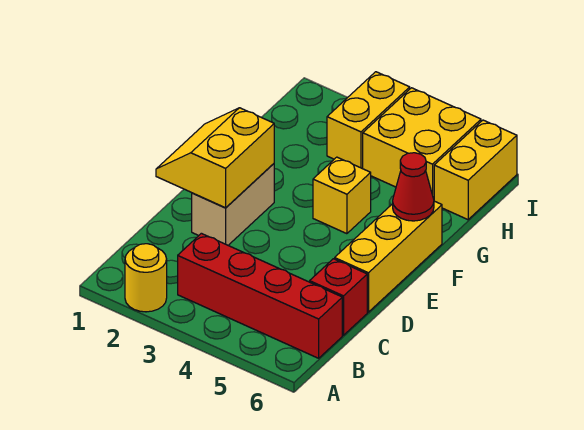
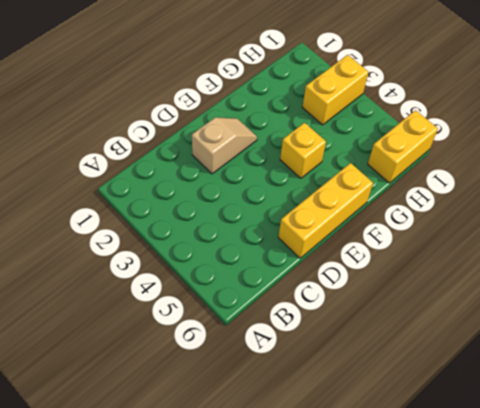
tan 1x2 slope [192,117,257,174] -> tan 1x2 brick [192,164,274,245]
none -> yellow 1x1 round brick [125,244,167,312]
none -> red 1x4 brick [178,233,342,358]

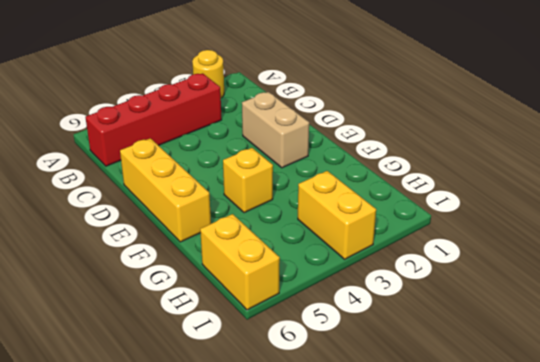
none -> red 1x1 brick [310,259,367,335]
none -> yellow 2x2 brick [363,88,481,199]

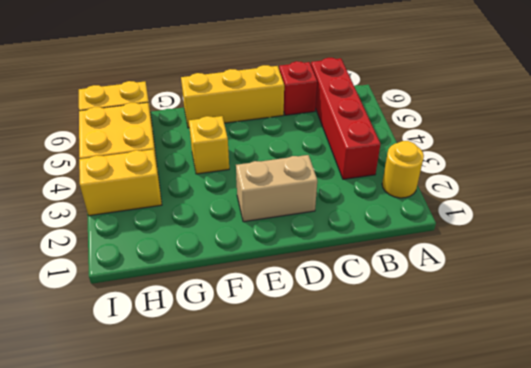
none -> yellow 2x2 slope [156,108,274,208]
none -> red 1x1 cone [393,153,434,221]

